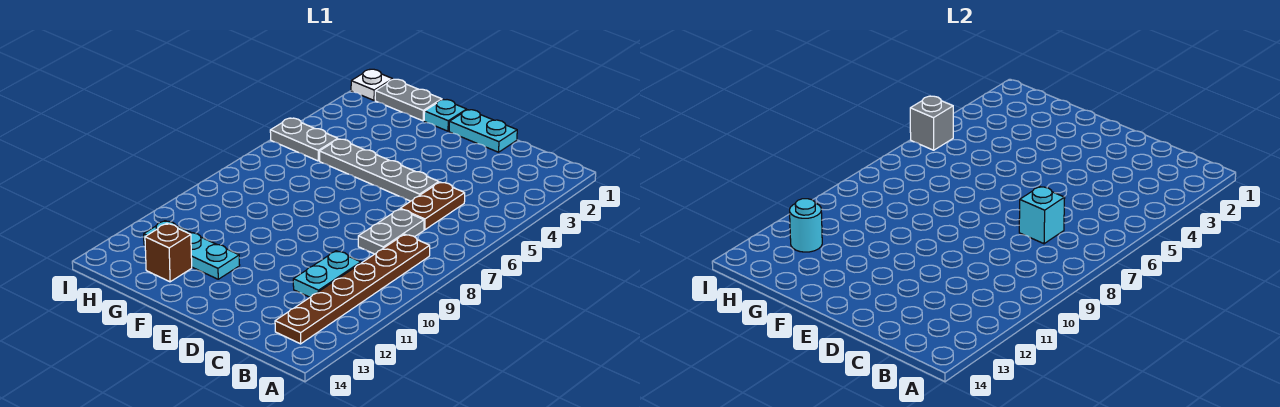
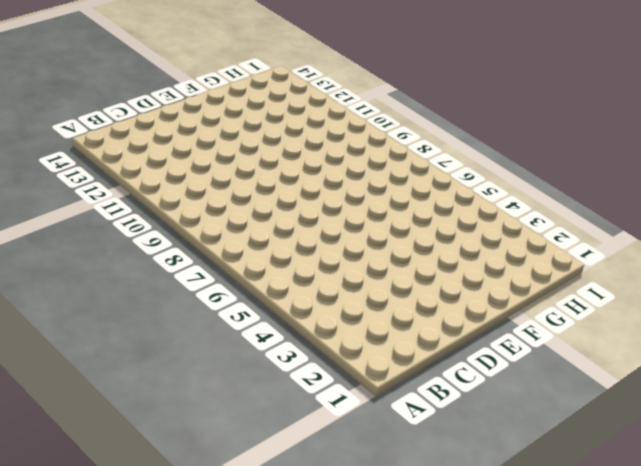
none -> brown 1x6 plate [275,234,430,344]
none -> brown 1x2 plate [400,182,465,230]
none -> grey 1x2 plate [358,209,424,254]

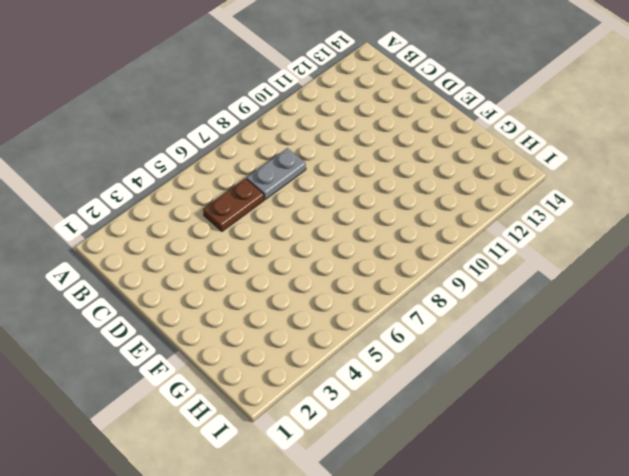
none -> brown 1x6 plate [275,234,430,344]
none -> cyan 1x2 plate [293,251,361,297]
none -> cyan 1x2 plate [449,110,517,152]

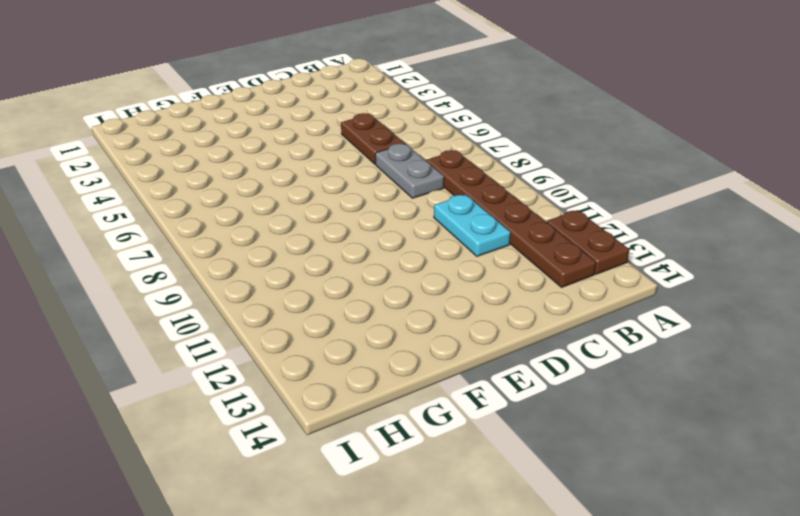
brown 1x2 plate [547,210,629,274] -> none
none -> cyan 1x2 plate [449,110,517,152]
none -> grey 1x4 plate [320,139,439,201]
none -> cyan 1x1 plate [424,100,467,131]

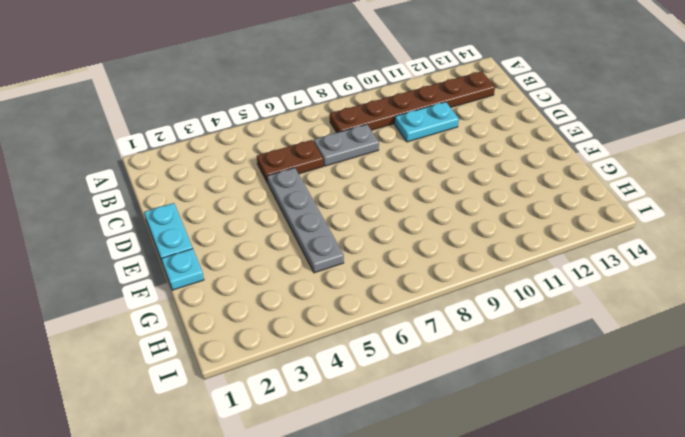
none -> cyan 1x3 plate [144,221,240,279]
none -> grey 1x2 plate [375,79,442,121]
none -> brown 1x1 brick [145,223,192,282]

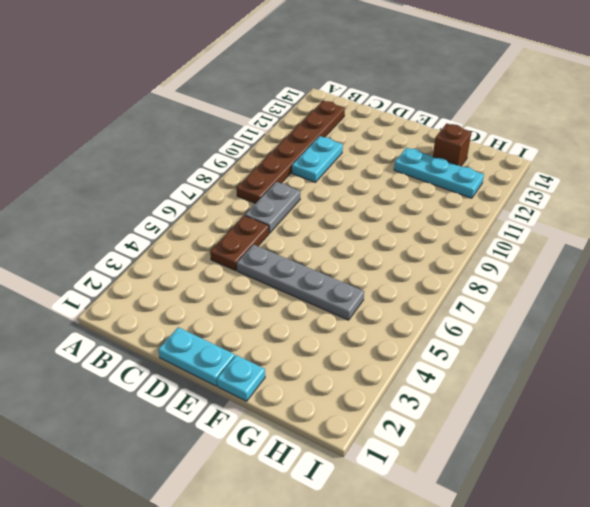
none -> grey 1x2 plate [375,79,442,121]
none -> grey 1x2 plate [270,118,338,161]
none -> white 1x1 plate [351,69,393,100]

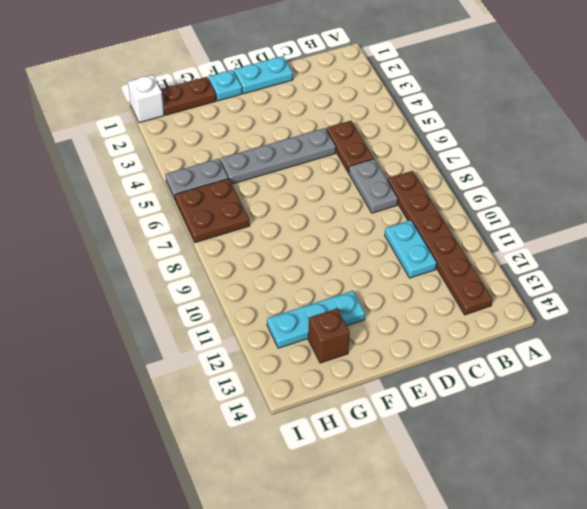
brown 1x2 plate [161,77,216,115] -> grey 1x2 plate [375,79,442,121]
brown 2x2 plate [175,179,250,243] -> none
white 1x1 brick [128,75,164,123] -> white 1x1 plate [351,69,393,100]
none -> cyan 1x1 brick [1019,186,1065,244]
none -> cyan 1x1 round brick [790,199,822,252]
none -> grey 1x1 brick [910,96,953,150]

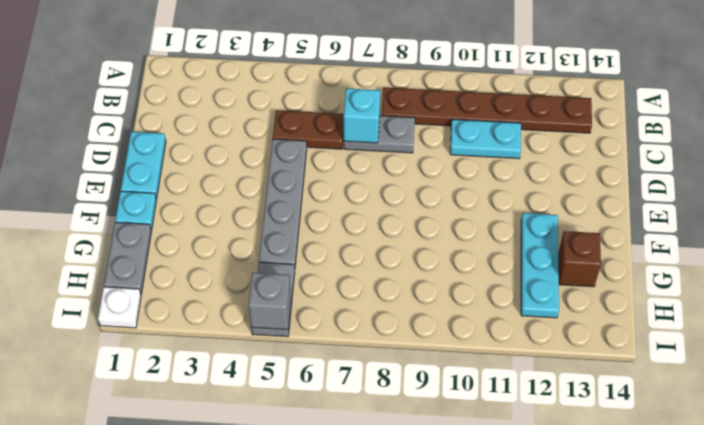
none -> cyan 1x1 round brick [790,199,822,252]

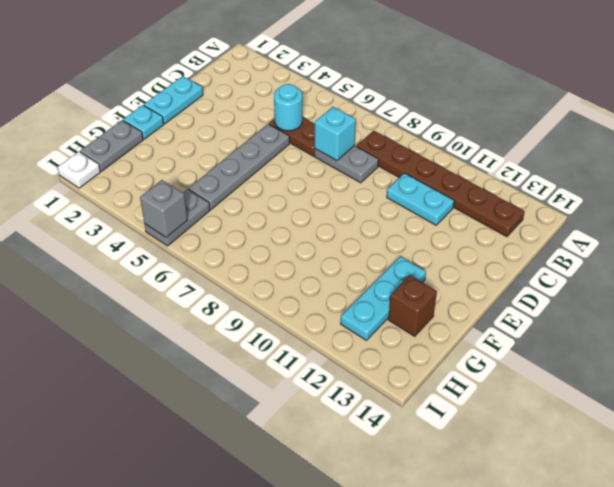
cyan 1x1 round brick [274,84,302,131] -> cyan 1x1 round brick moved to [790,199,822,252]

